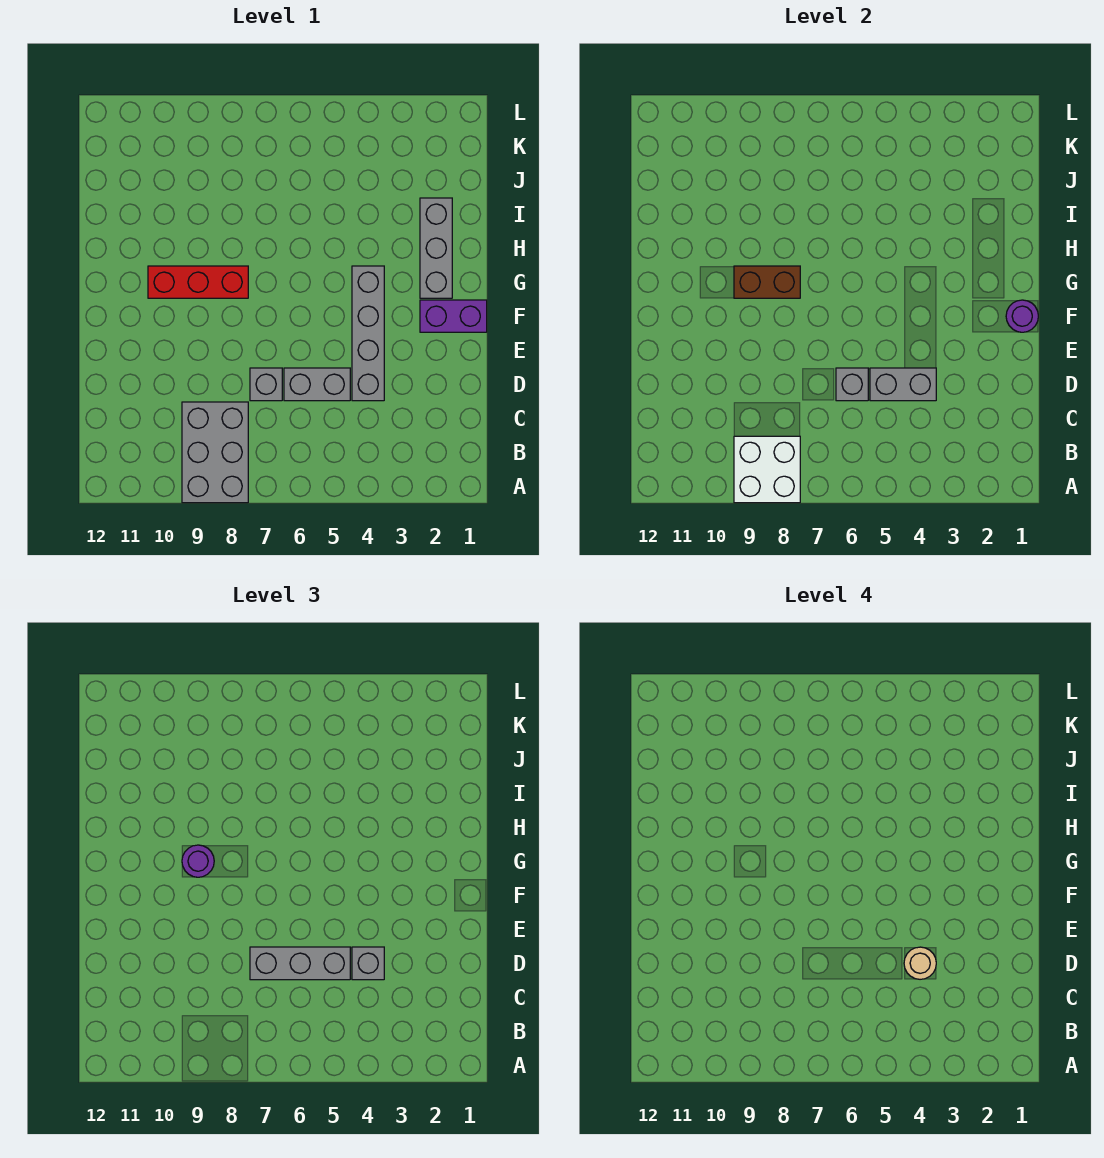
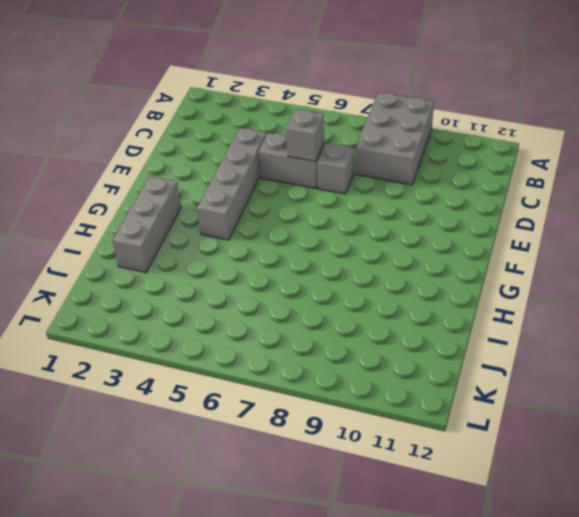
none -> purple 1x2 brick [420,300,487,332]
none -> red 1x3 brick [148,266,248,298]
none -> white 2x2 brick [734,436,800,503]

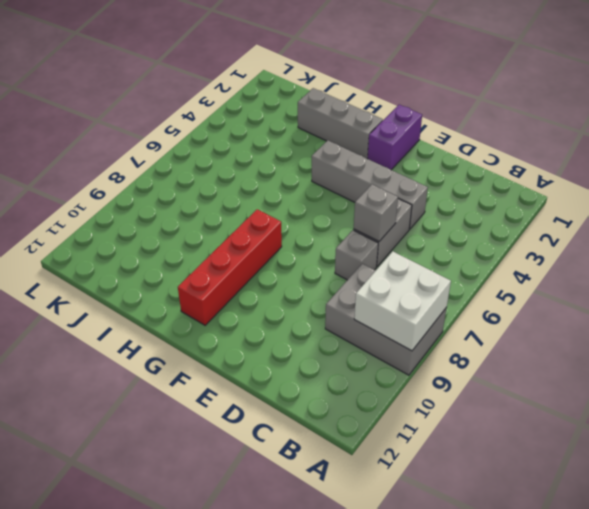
red 1x4 brick [178,209,282,325] -> red 1x3 brick [148,266,248,298]
none -> grey 1x2 brick [870,368,936,401]
none -> purple 1x1 round brick [1006,300,1038,332]
none -> brown 1x2 brick [734,266,800,298]

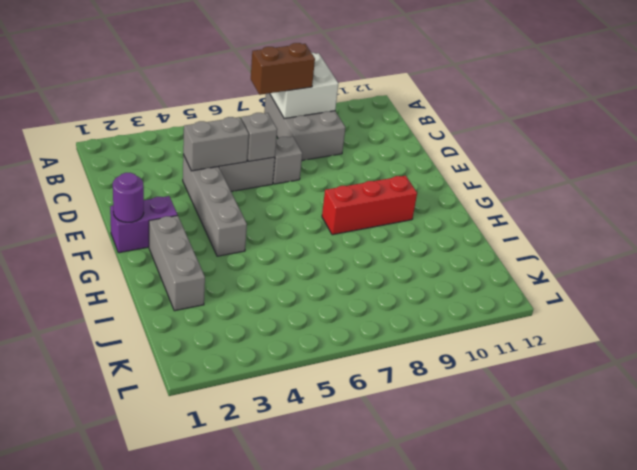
brown 1x2 brick [251,43,315,95] -> brown 1x2 brick moved to [734,266,800,298]
none -> grey 1x1 brick [352,947,384,980]
none -> grey 1x3 brick [250,947,350,980]
none -> purple 1x1 round brick [182,845,214,877]

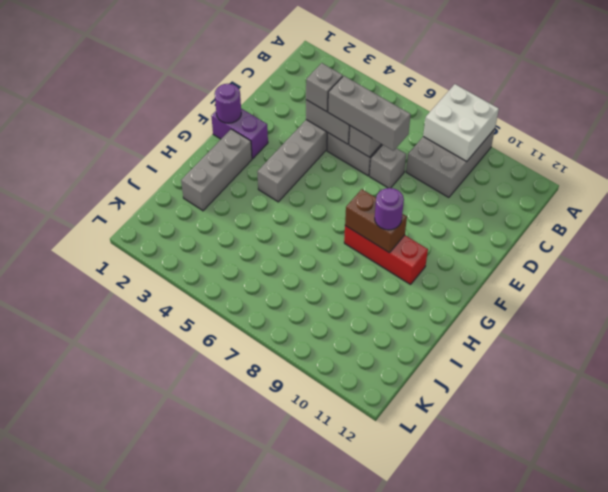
none -> tan 1x1 round brick [904,947,936,979]

